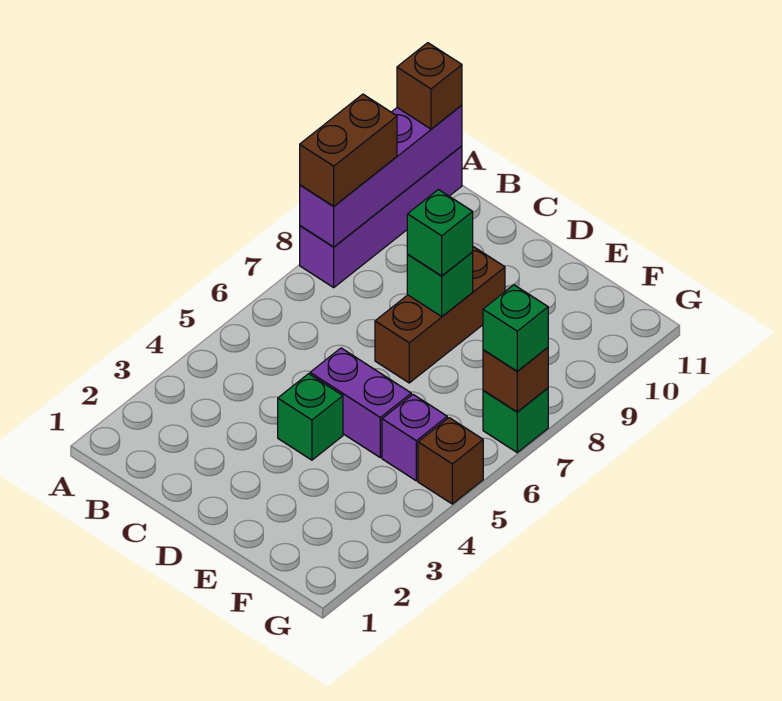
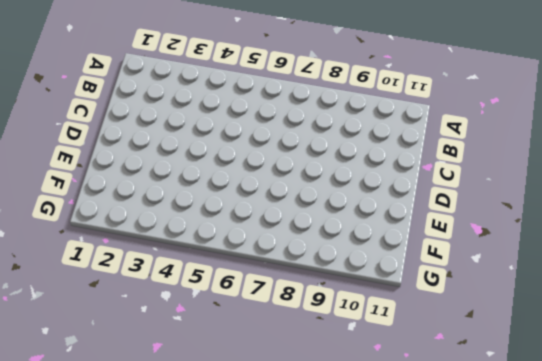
none -> purple 1x4 brick [300,146,462,287]
none -> green 1x1 brick [278,374,343,460]
none -> purple 1x2 brick [310,348,411,458]

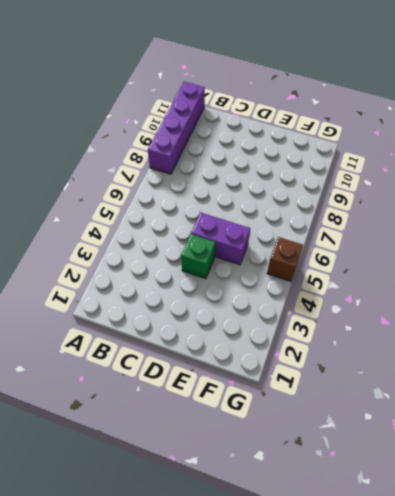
none -> brown 1x3 brick [375,247,505,383]
none -> purple 1x1 brick [382,395,447,481]
none -> green 1x1 brick [483,388,548,452]

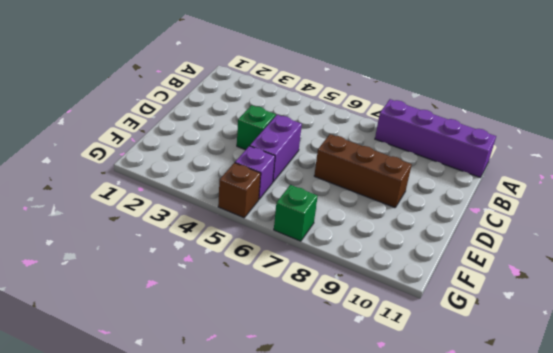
none -> purple 1x4 brick [300,105,462,247]
none -> green 1x1 brick [407,252,473,316]
none -> brown 1x1 brick [483,348,548,412]

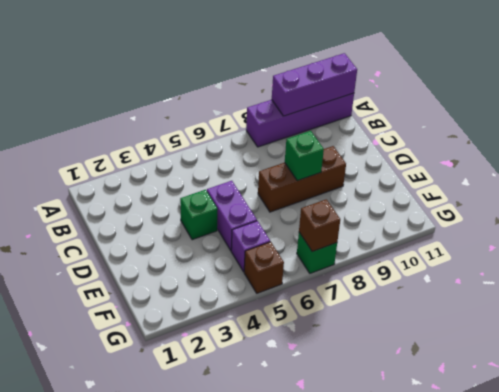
purple 1x3 brick [272,53,357,116] -> purple 1x4 brick [300,105,462,247]
none -> brown 1x2 brick [300,94,397,206]
none -> brown 1x1 brick [397,43,462,129]
none -> green 1x1 brick [407,190,473,276]

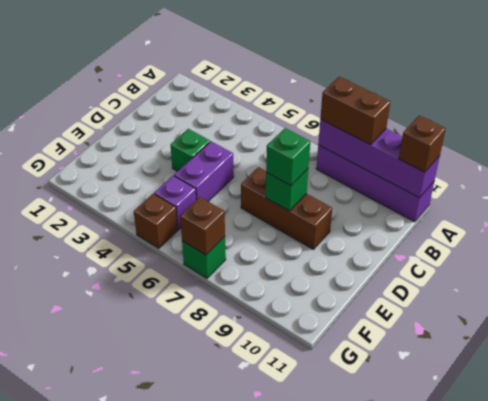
none -> green 1x1 brick [483,285,548,371]

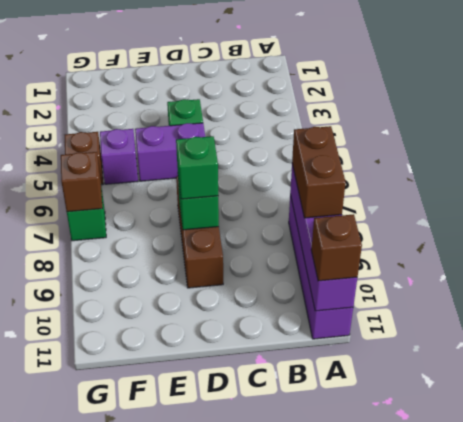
none -> green 1x1 brick [483,285,548,371]

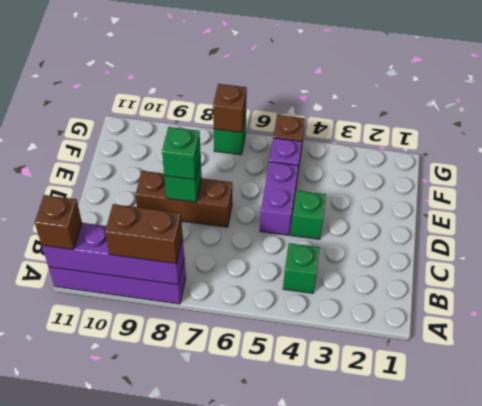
green 1x1 brick [283,243,320,293] -> green 1x1 brick moved to [483,285,548,371]

